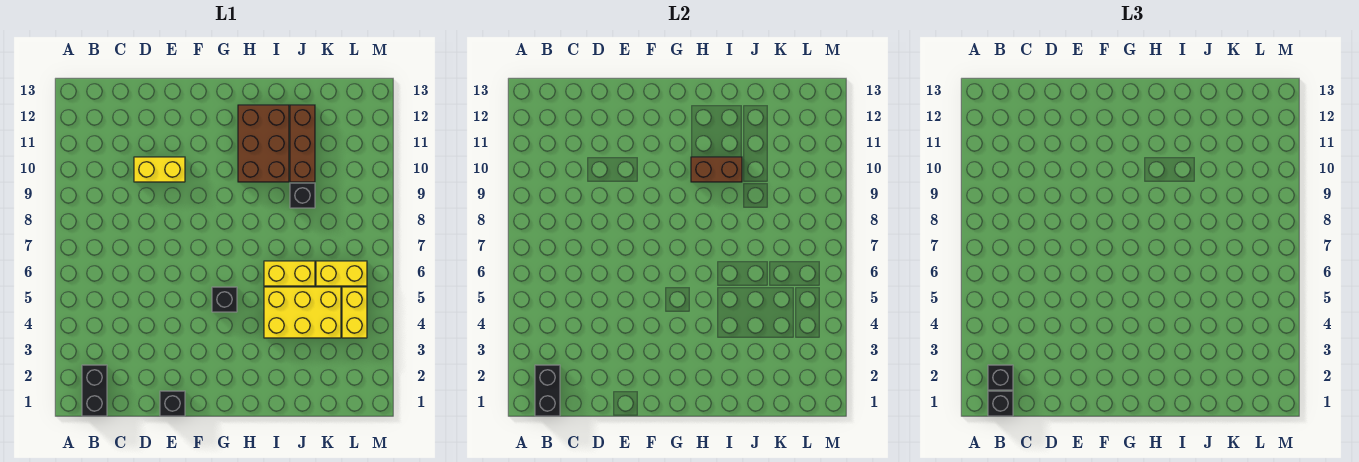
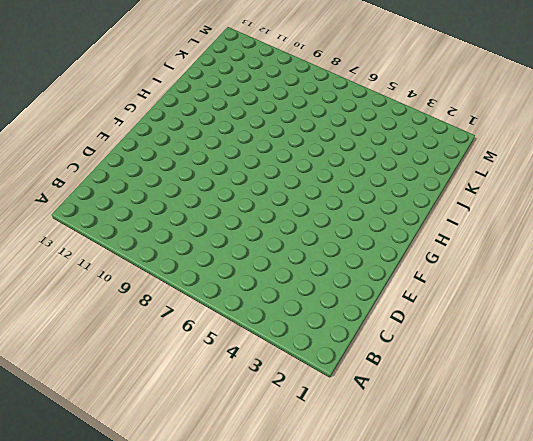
none -> black 1x2 brick [82,365,107,416]
none -> yellow 1x2 brick [134,157,185,182]
none -> black 1x1 brick [160,391,185,416]

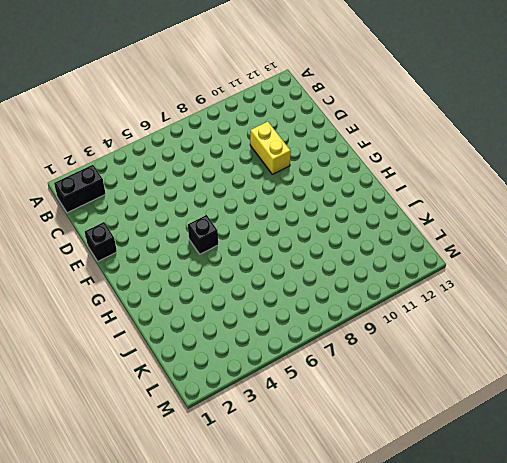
none -> brown 2x3 brick [238,105,289,182]
none -> yellow 2x3 brick [264,287,341,338]
none -> yellow 1x2 brick [264,261,315,286]

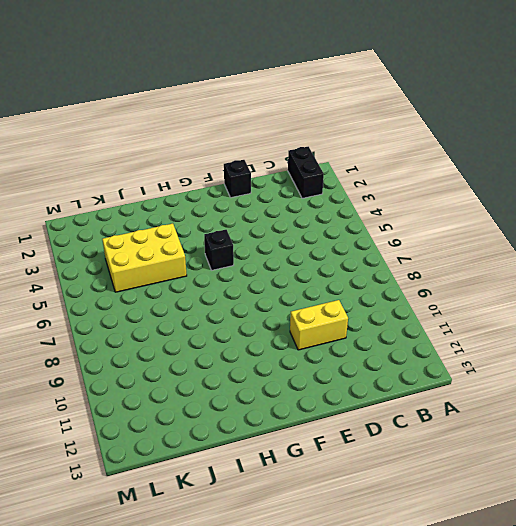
none -> brown 2x3 brick [238,105,289,182]
none -> yellow 1x2 brick [264,261,315,286]
none -> black 1x1 brick [290,183,315,208]

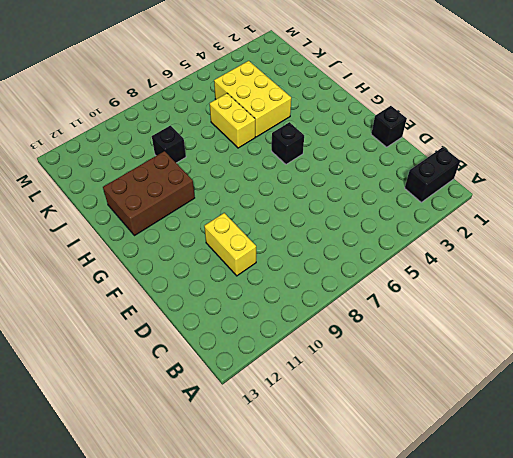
none -> brown 1x3 brick [290,105,315,182]
none -> yellow 1x2 brick [316,261,367,286]
none -> yellow 1x2 brick [342,287,367,338]

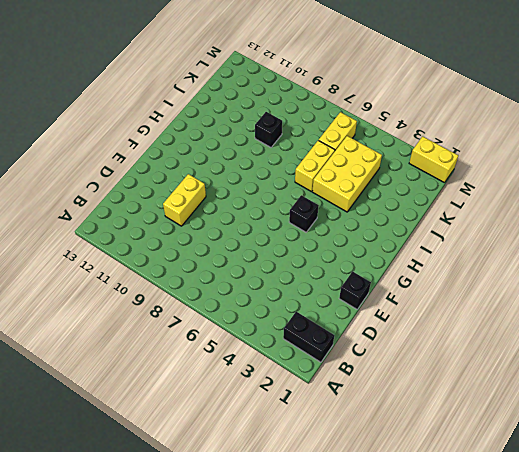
yellow 1x2 brick [409,136,459,183] -> yellow 1x2 brick moved to [342,287,367,338]
none -> brown 2x3 brick [238,105,289,182]
none -> brown 1x3 brick [290,105,315,182]
none -> black 1x2 brick [535,365,560,416]

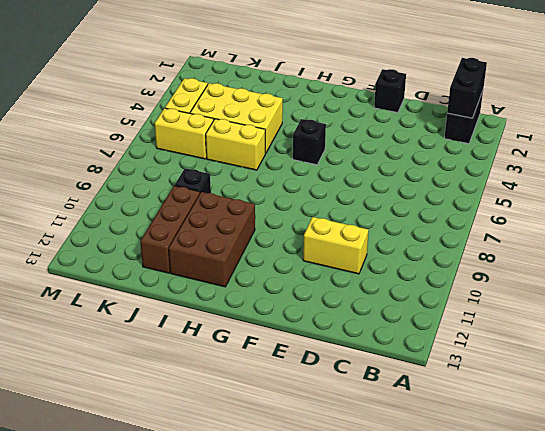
none -> brown 1x2 brick [691,157,742,182]
none -> black 1x1 brick [988,391,1013,416]
none -> black 1x1 brick [988,365,1013,390]

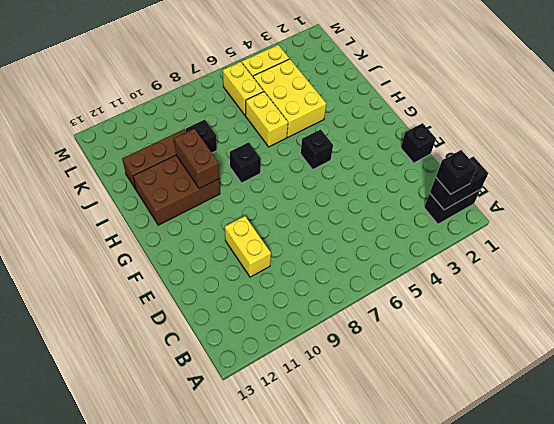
black 1x1 brick [230,142,261,183] -> black 1x1 brick moved to [988,391,1013,416]

